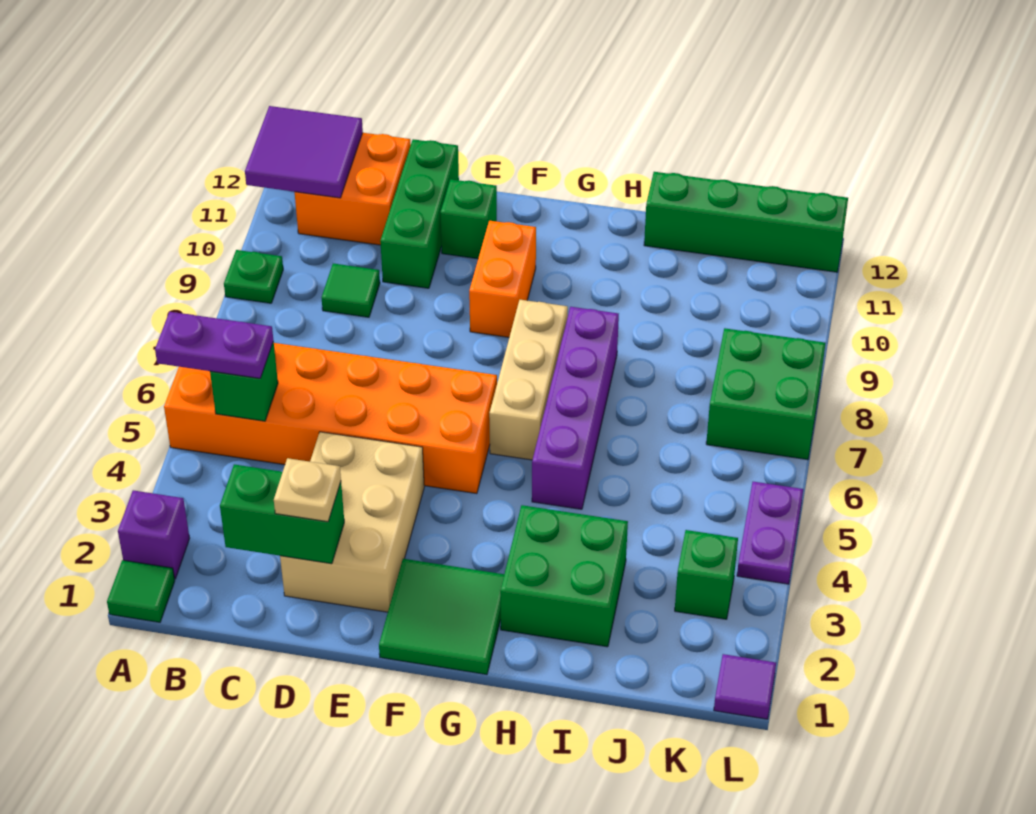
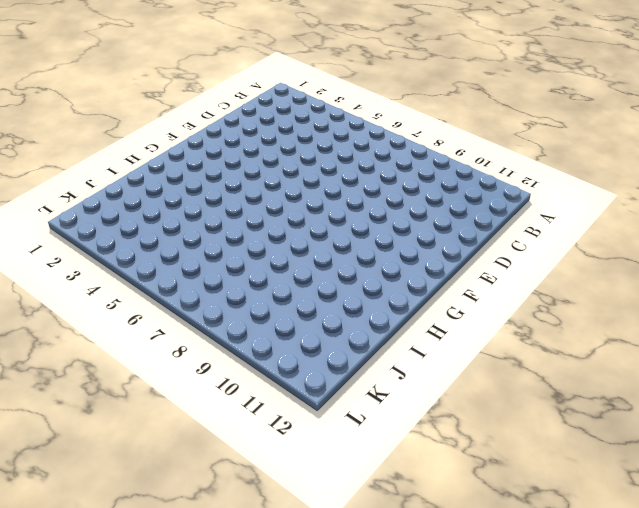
none -> green 1x1 tile [107,560,175,622]
none -> purple 1x1 brick [118,490,190,579]
none -> orange 2x6 brick [164,343,497,494]

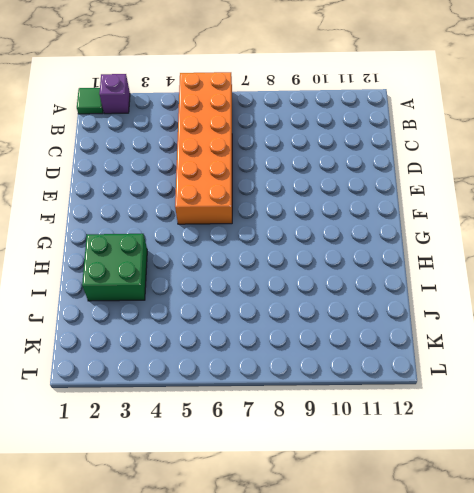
none -> green 1x1 plate [224,250,283,303]
none -> orange 2x2 brick [295,133,411,245]
none -> green 1x1 tile [322,263,380,317]

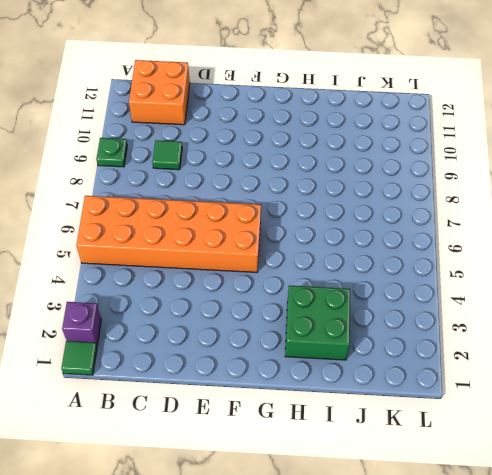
none -> tan 2x3 brick [280,432,424,612]
none -> green 1x3 brick [380,139,459,288]
none -> green 1x1 brick [440,179,497,259]

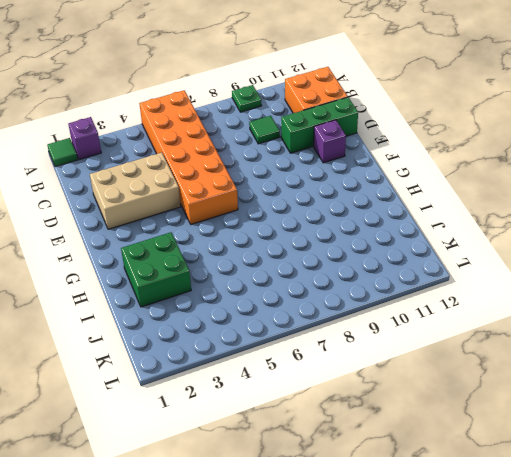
purple 1x1 brick [314,120,346,163] -> green 1x1 brick [440,179,497,259]
none -> green 2x2 tile [379,559,504,675]
none -> orange 1x2 brick [469,221,536,337]
none -> tan 1x3 brick [489,300,568,460]

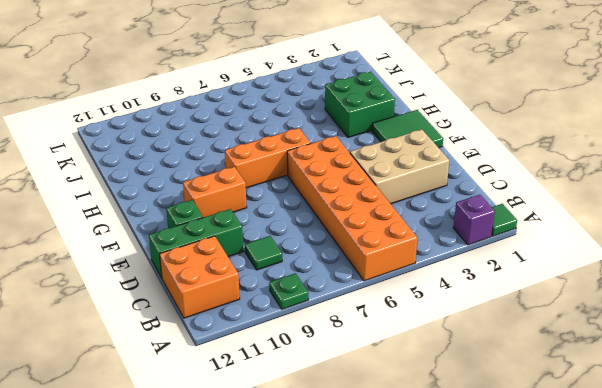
orange 1x3 brick [225,128,311,188] -> tan 1x3 brick [489,300,568,460]
none -> purple 1x4 brick [532,307,619,509]
none -> green 1x4 brick [644,172,848,272]
none -> green 1x1 brick [675,530,738,619]

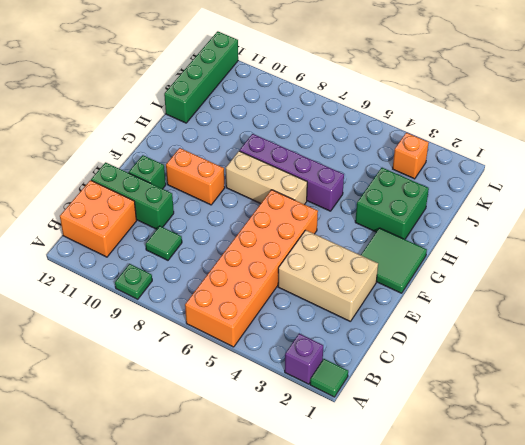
orange 1x1 brick [393,133,429,179] -> green 1x1 brick [675,530,738,619]
none -> green 2x2 brick [706,328,825,460]
none -> purple 1x1 tile [714,654,776,719]
none -> purple 1x2 plate [737,482,803,584]

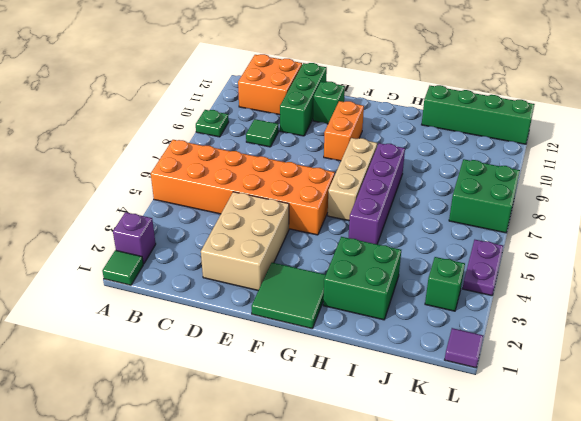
none -> purple 2x2 tile [245,106,363,198]
none -> green 1x1 brick [210,341,278,421]
none -> green 1x2 brick [220,464,344,564]

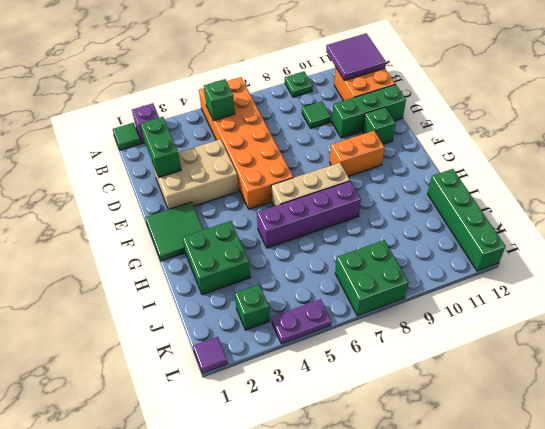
none -> purple 1x2 plate [155,312,273,378]
none -> tan 1x1 plate [274,458,341,522]

